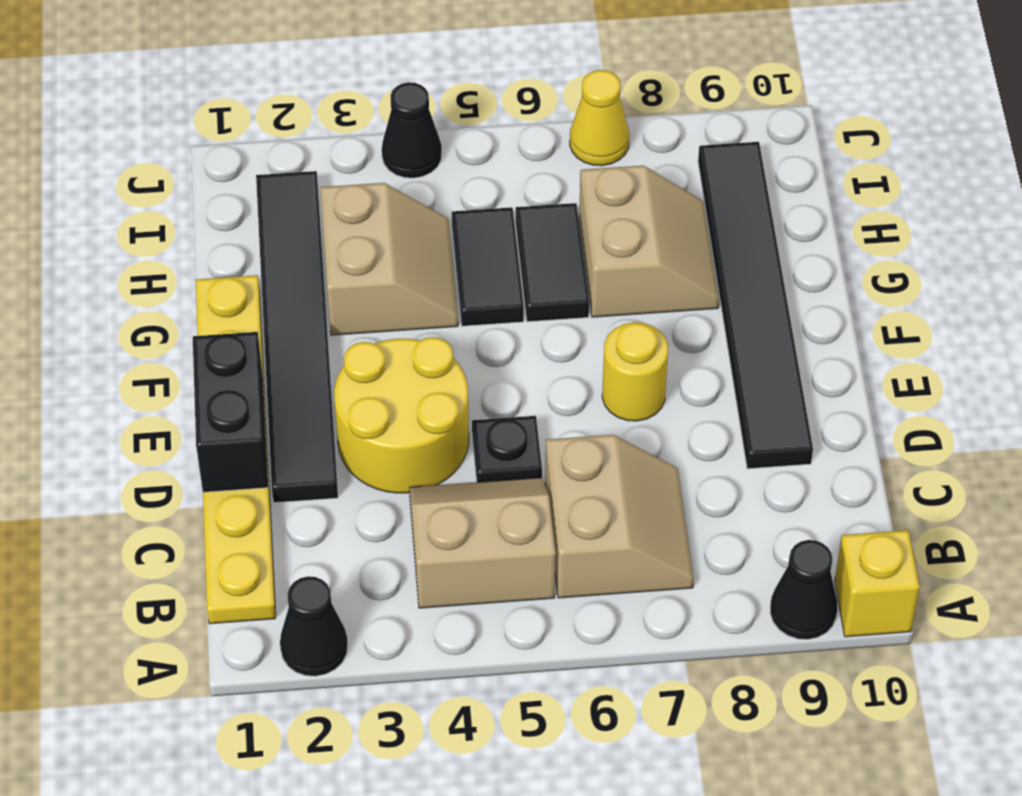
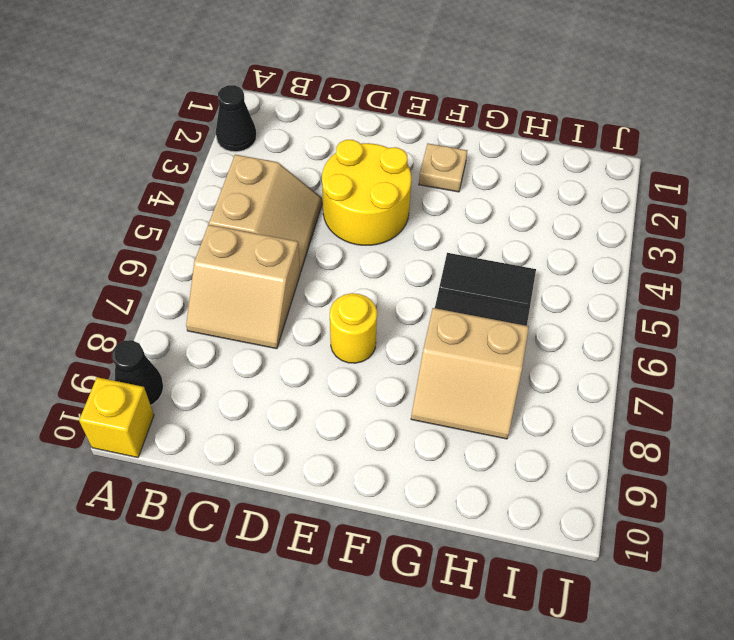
tan 1x1 plate [419,144,467,192] -> black 1x6 tile [256,171,338,503]
none -> yellow 1x6 plate [196,275,276,624]
none -> black 1x1 plate [472,416,542,482]
none -> black 1x6 tile [698,142,813,469]

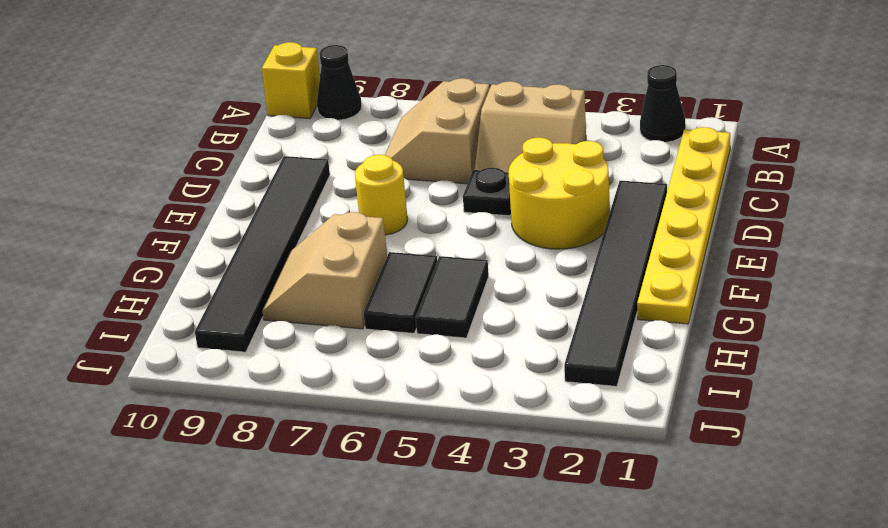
none -> tan 2x2 slope [320,183,458,335]
none -> black 1x1 cone [382,82,442,178]
none -> yellow 1x1 cone [570,70,629,166]

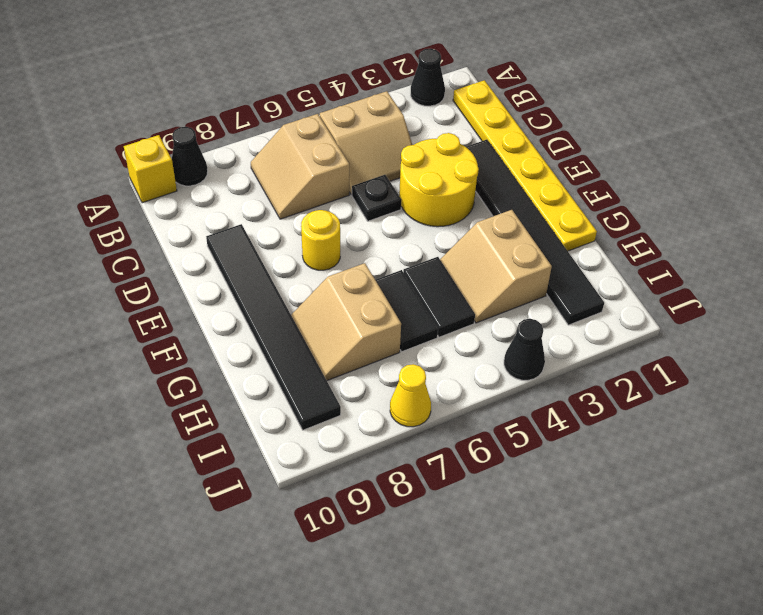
none -> black 1x2 brick [193,332,268,492]

